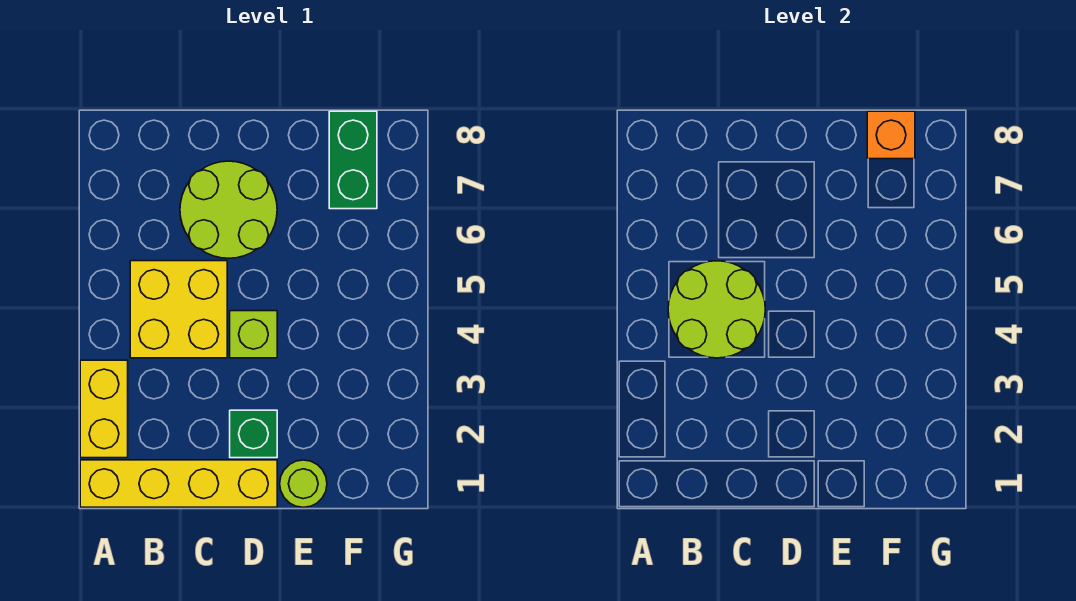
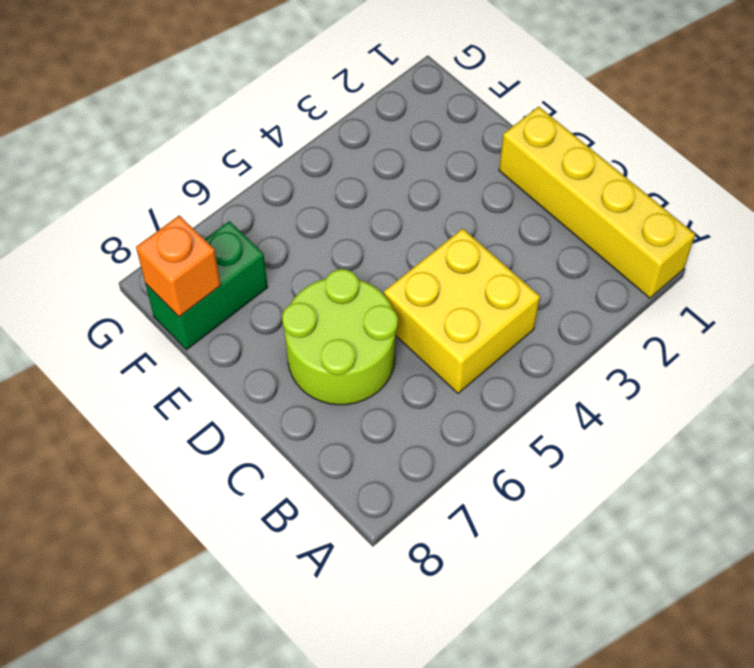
none -> yellow 1x2 brick [80,360,128,458]
none -> green 1x1 brick [230,410,277,458]

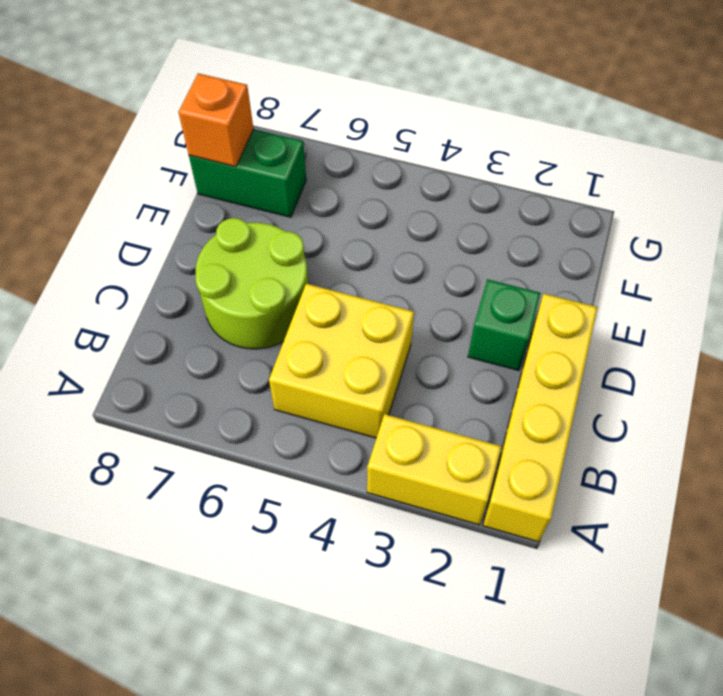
none -> lime 1x1 brick [230,311,277,358]
none -> lime 1x1 round brick [280,460,327,507]

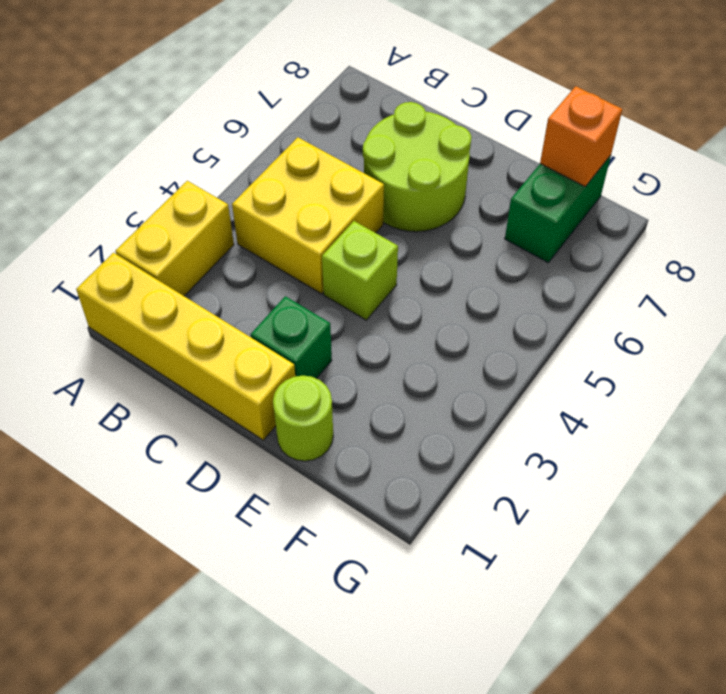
none -> lime 2x2 round brick [668,261,765,358]

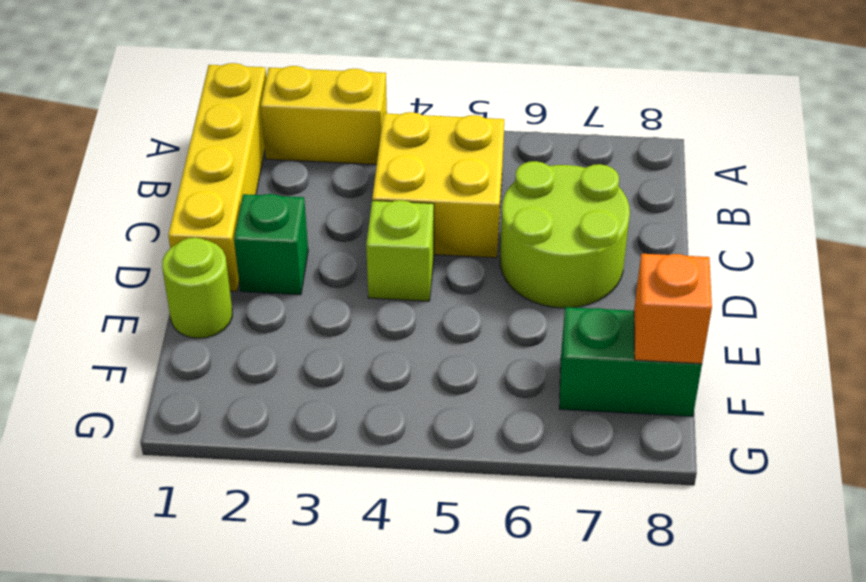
none -> lime 2x2 round brick [668,261,765,358]

